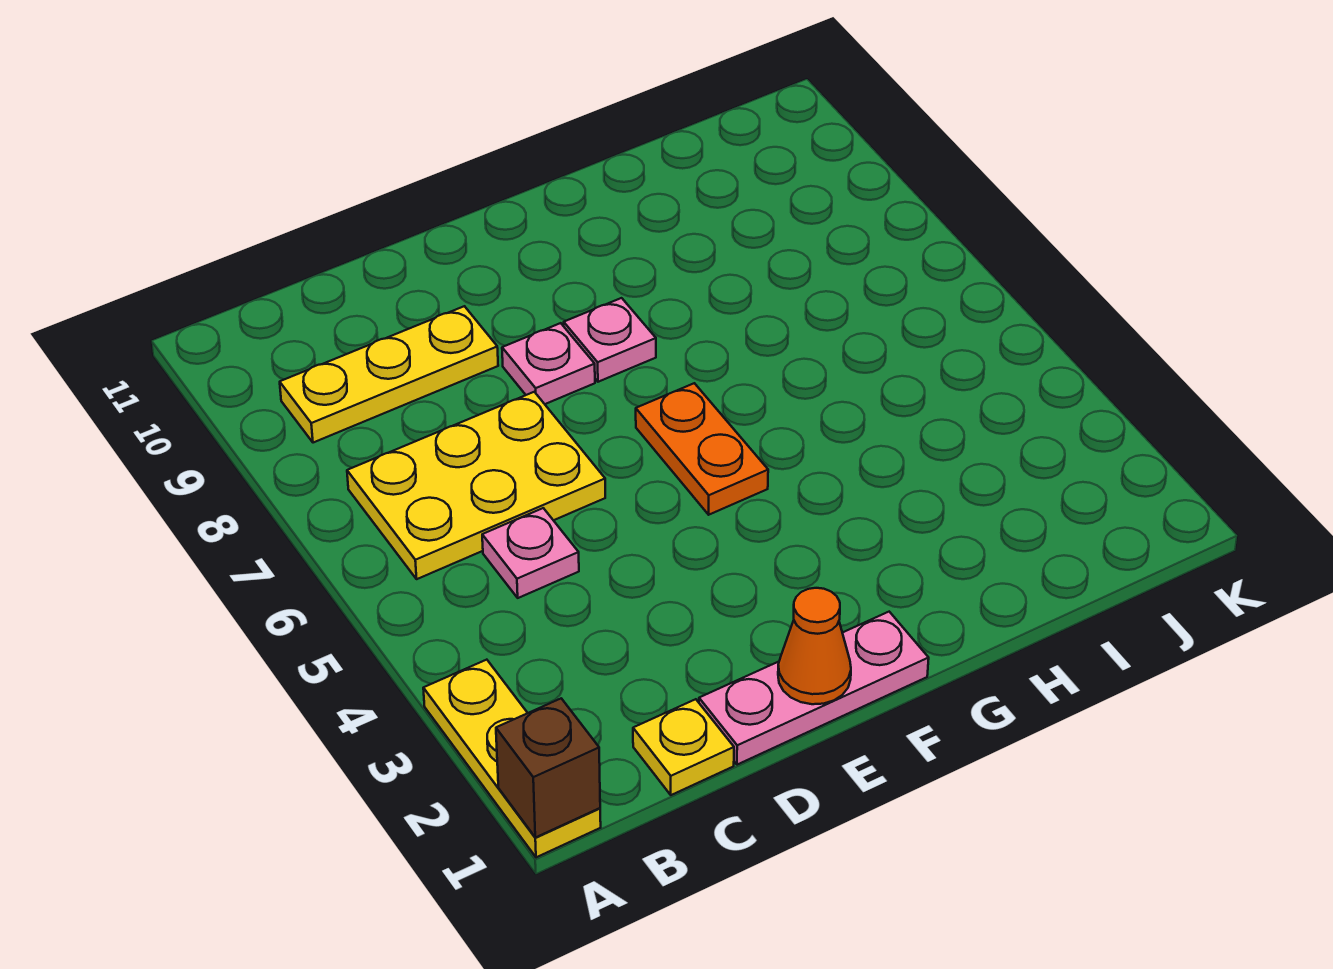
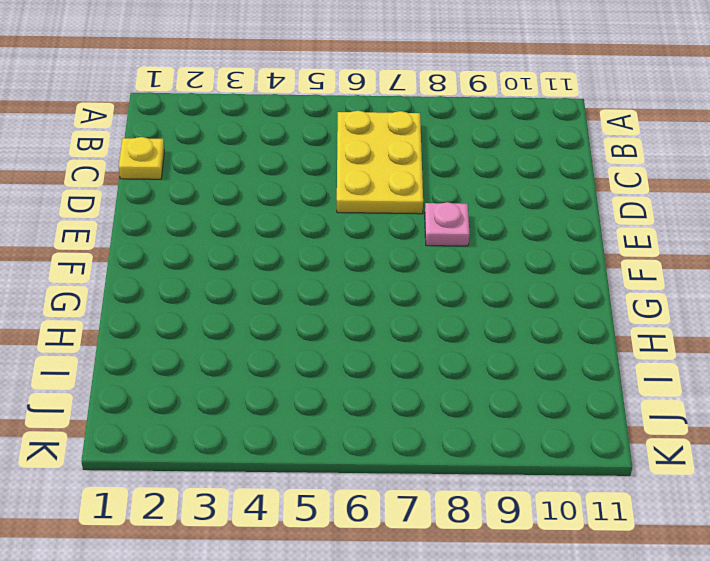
none -> yellow 1x3 plate [423,660,601,857]
none -> yellow 1x3 plate [280,306,498,443]

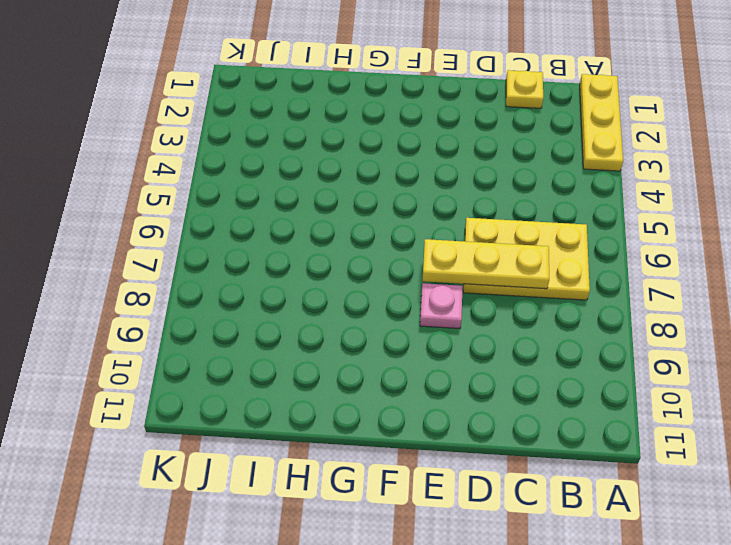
yellow 1x3 plate [423,239,549,289] -> yellow 1x3 plate moved to [280,306,498,443]
none -> pink 1x1 plate [482,508,579,598]
none -> pink 1x3 plate [699,612,929,765]

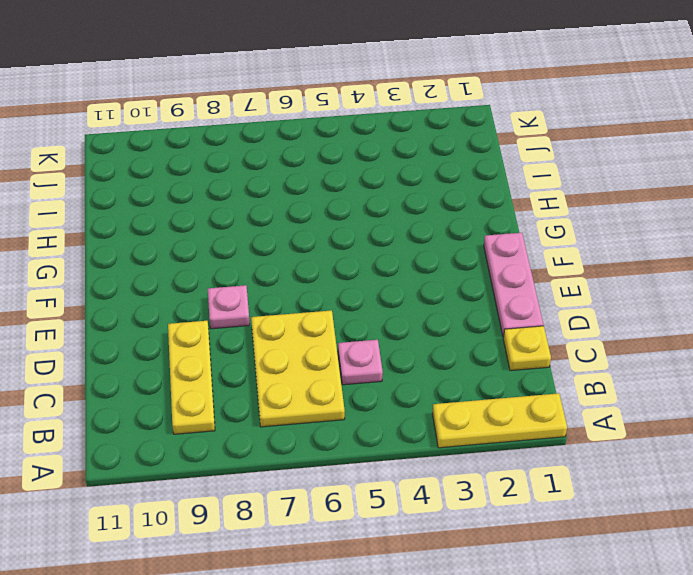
none -> orange 1x2 plate [636,383,768,515]
none -> pink 1x1 plate [564,298,656,382]

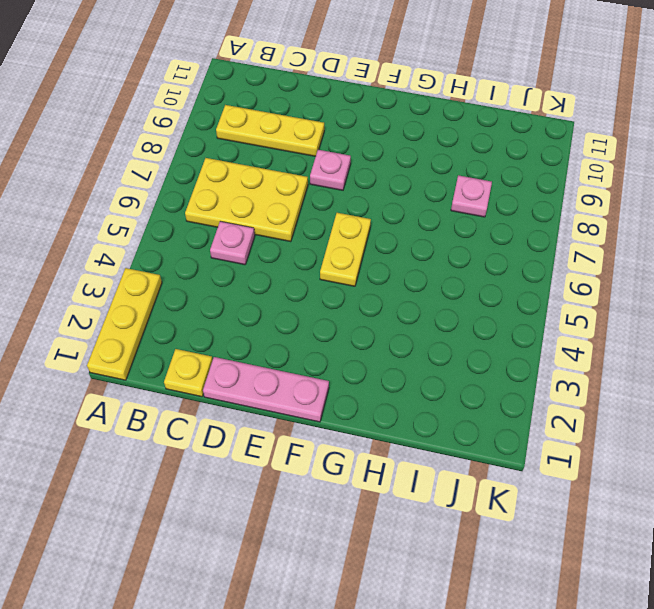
yellow 1x2 plate [320,213,371,286] -> orange 1x2 plate [636,383,768,515]
pink 1x1 plate [451,175,492,217] -> pink 1x1 plate moved to [564,298,656,382]
none -> brown 1x1 brick [496,698,600,837]
none -> orange 1x1 cone [778,588,851,704]

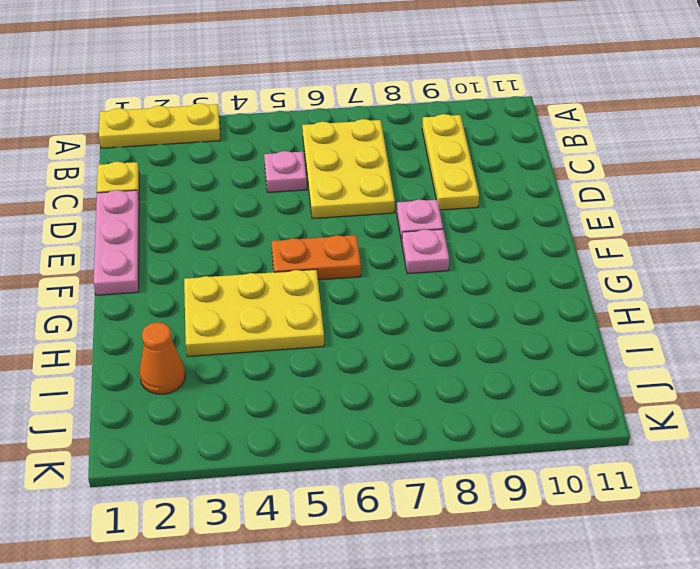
yellow 2x3 plate [184,269,324,356] -> none
orange 1x1 cone [139,322,185,394] -> orange 1x1 cone moved to [778,588,851,704]
none -> brown 1x1 brick [496,698,600,837]

